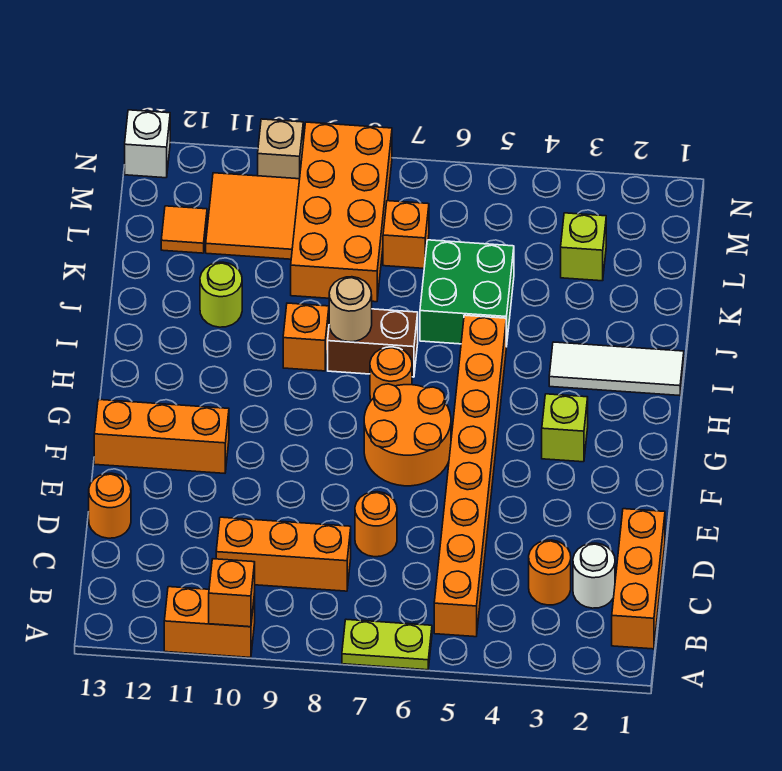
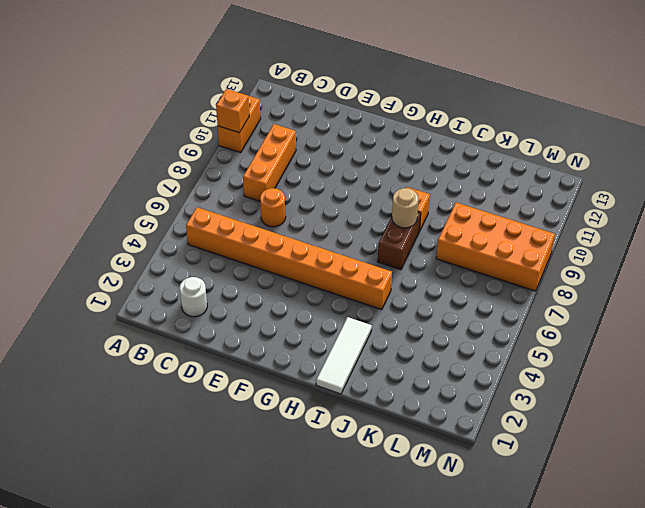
none -> lime 1x2 plate [342,619,432,670]
none -> orange 1x3 brick [612,509,665,649]
none -> orange 1x1 round brick [529,540,571,605]

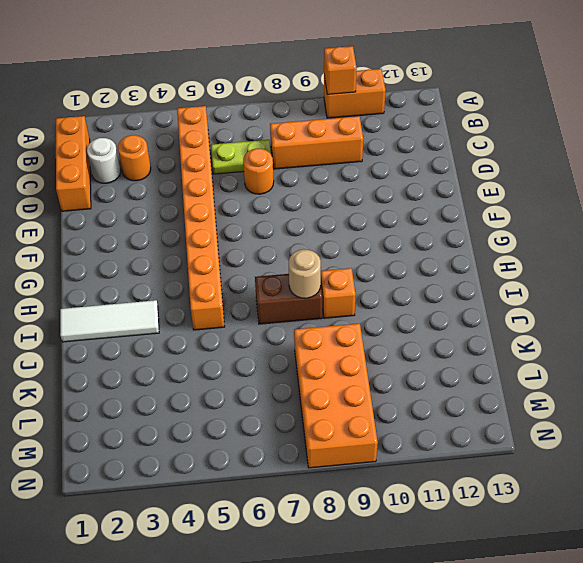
lime 1x2 plate [211,140,271,174] -> lime 1x2 plate moved to [342,619,432,670]
none -> orange 1x1 round brick [89,473,131,538]
none -> orange 2x2 round brick [364,384,451,486]
none -> orange 1x3 brick [94,399,229,473]

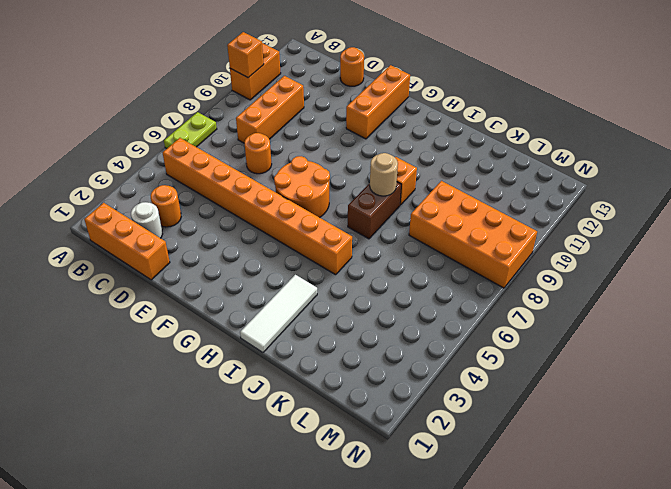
none -> lime 1x1 brick [542,394,588,462]
none -> orange 1x1 round brick [370,347,412,400]
none -> green 2x2 brick [420,240,514,347]

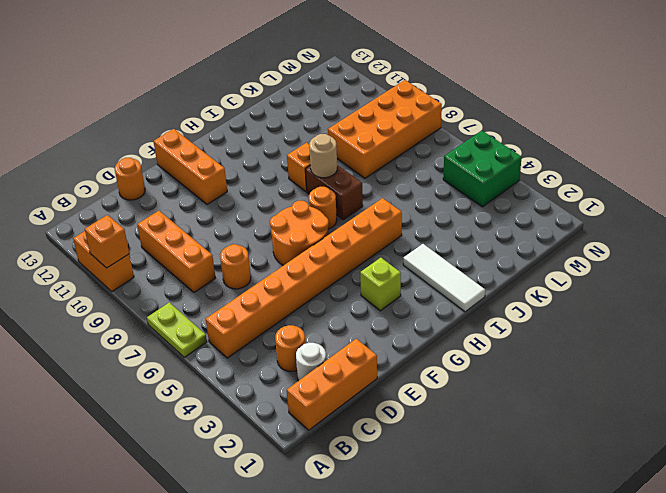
green 2x2 brick [443,131,522,207] -> green 2x2 brick moved to [420,240,514,347]
none -> lime 1x1 round brick [200,262,242,327]
none -> lime 1x1 brick [561,213,606,281]
none -> orange 1x1 brick [383,201,429,268]

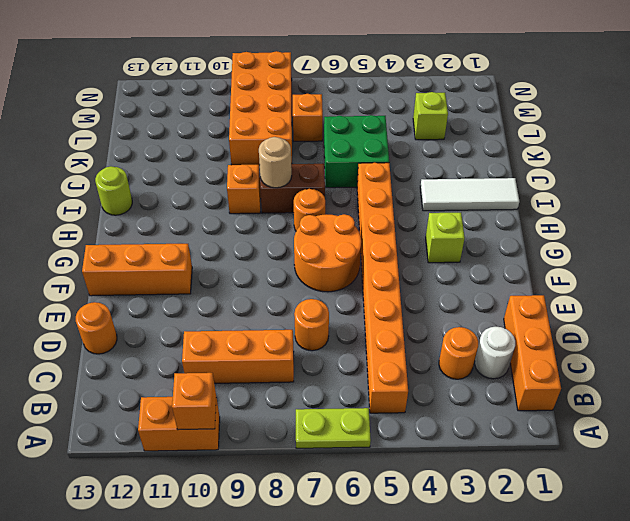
lime 1x1 round brick [95,166,132,215] -> lime 1x1 round brick moved to [200,262,242,327]
none -> orange 2x2 tile [206,173,300,259]
none -> orange 1x1 tile [161,206,207,253]
none -> tan 1x1 brick [258,119,303,179]

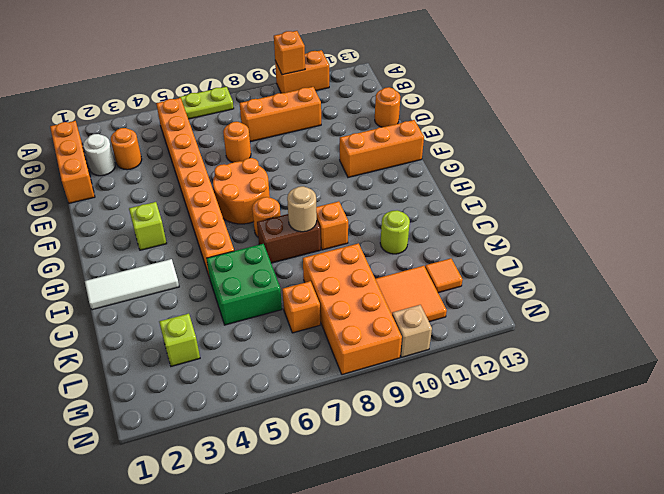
none -> white 1x1 brick [125,110,170,178]

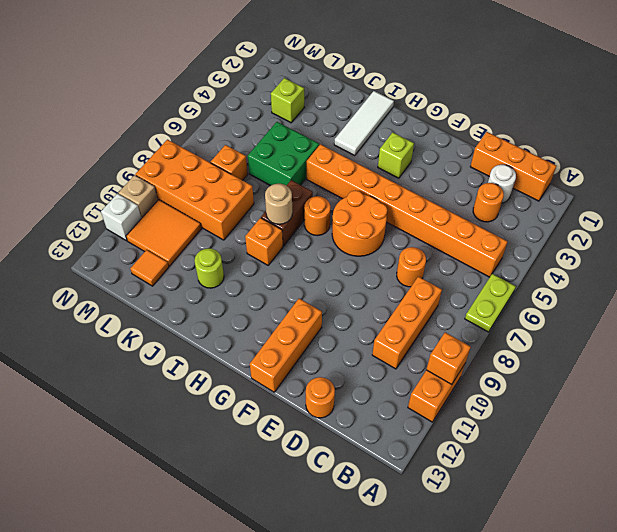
white 1x1 brick [101,194,141,241] -> white 1x1 brick moved to [125,110,170,178]

